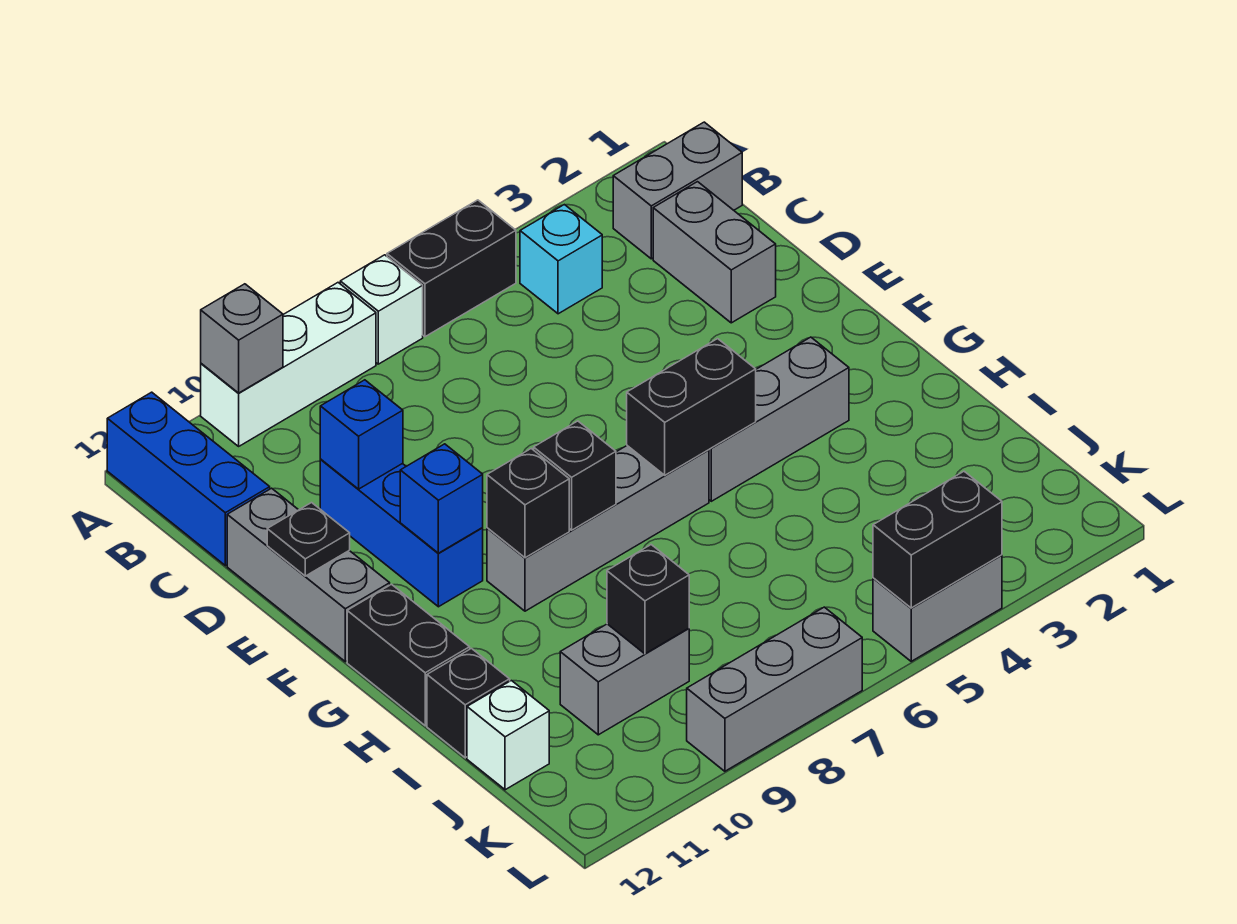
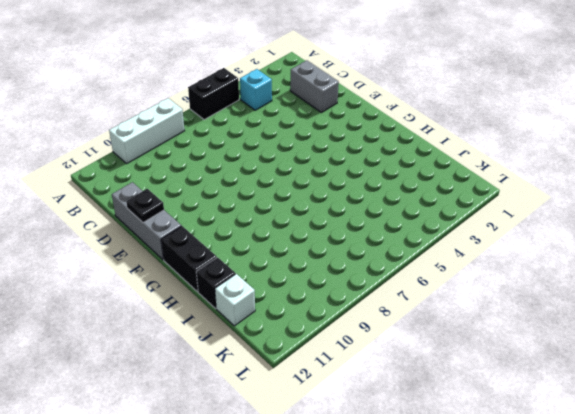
none -> white 1x1 brick [340,255,423,364]
none -> blue 1x3 brick [107,392,270,566]
none -> grey 1x2 brick [613,122,742,259]

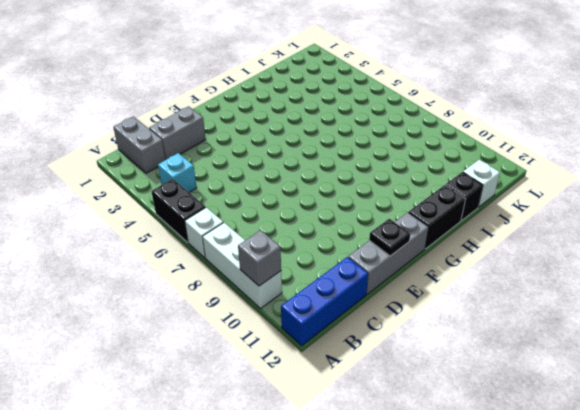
none -> blue 1x3 brick [320,460,483,607]
none -> grey 1x3 brick [709,337,849,501]
none -> grey 1x4 brick [487,446,709,611]

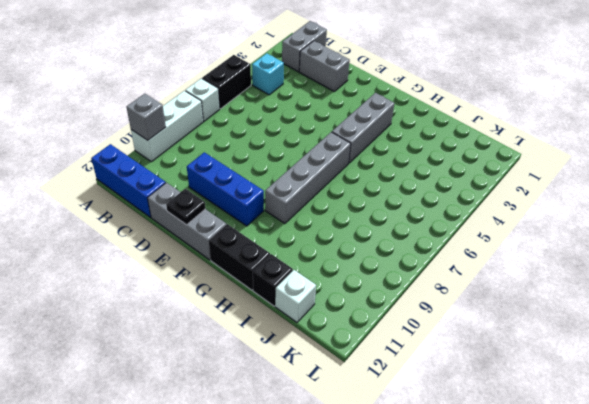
none -> grey 1x2 brick [560,624,689,735]
none -> grey 1x2 brick [873,555,1002,661]
none -> grey 1x3 brick [687,607,862,771]

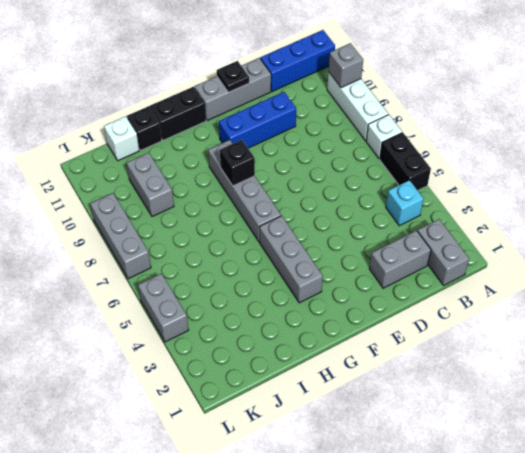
none -> blue 1x1 brick [320,380,403,489]
none -> blue 1x1 brick [400,444,483,553]
none -> black 1x2 brick [627,339,756,475]

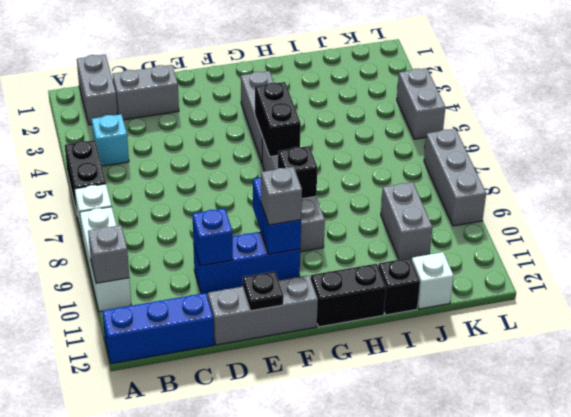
blue 1x2 brick [253,178,301,254] -> blue 1x1 brick [400,444,483,553]
grey 1x1 brick [261,167,302,225] -> none
none -> black 1x1 brick [487,449,569,558]
none -> black 1x1 brick [607,545,689,654]
none -> black 1x2 brick [873,471,1002,608]

